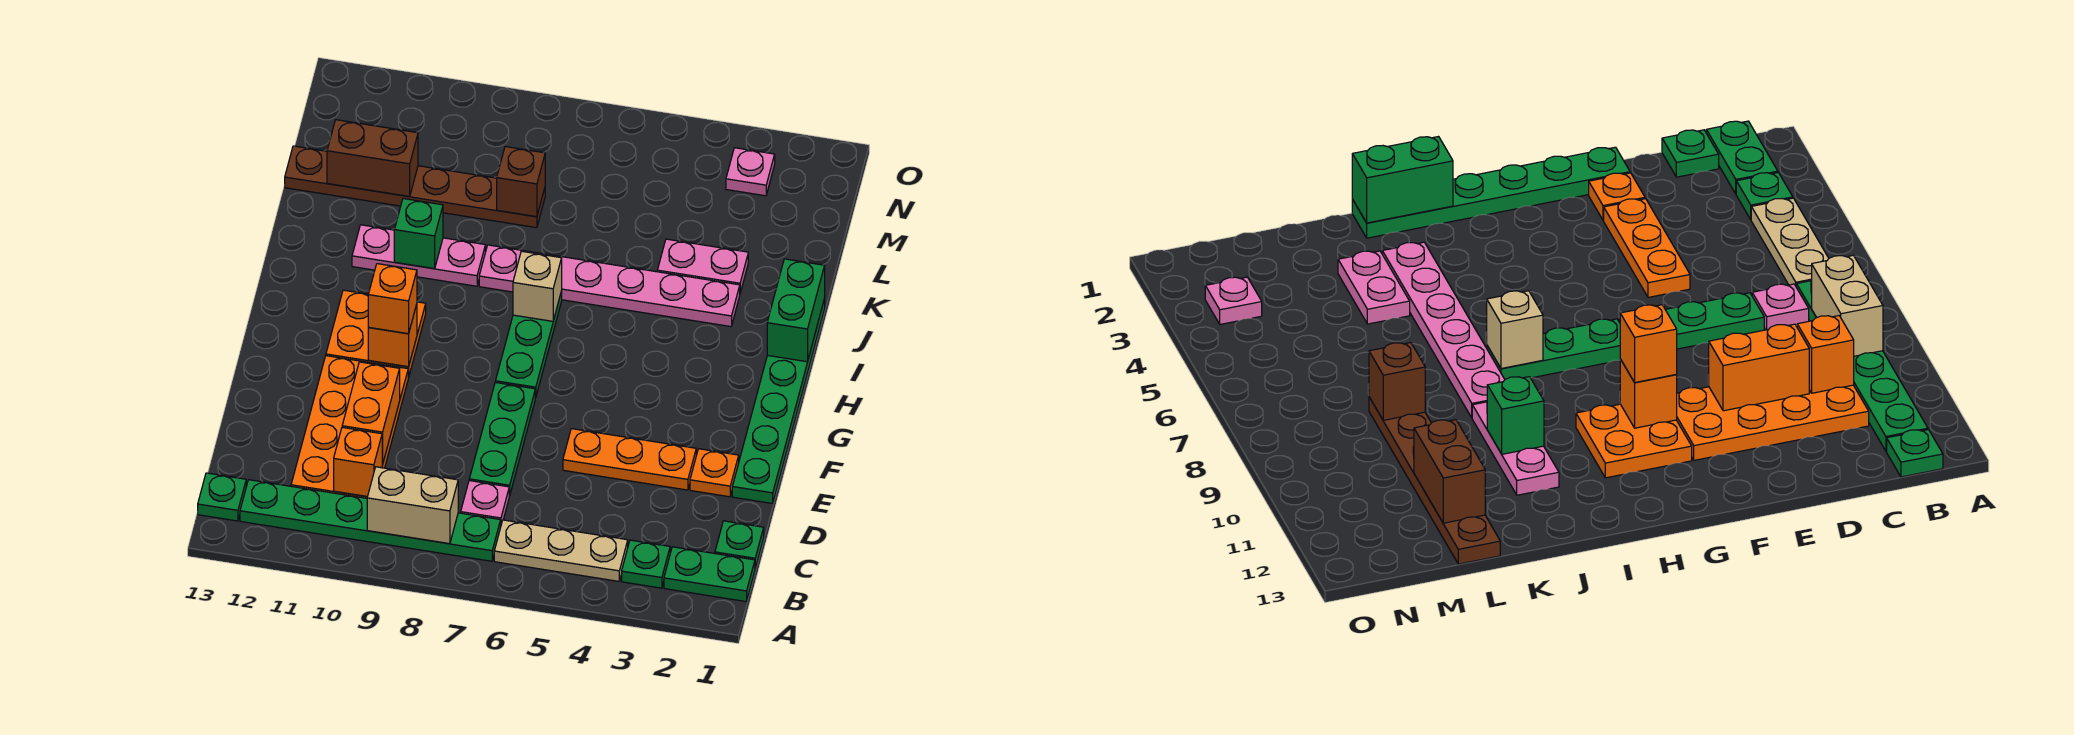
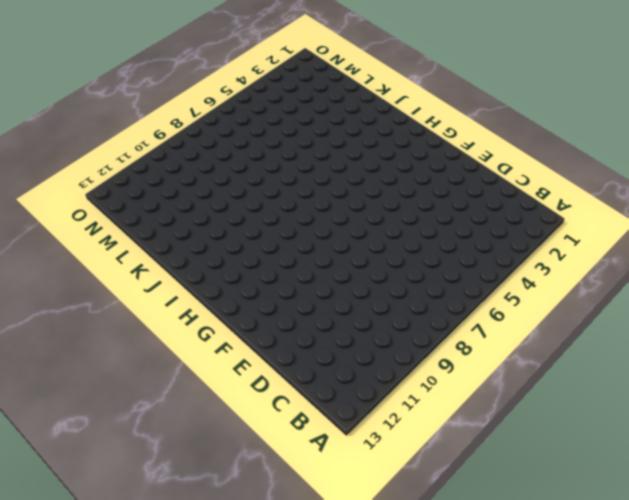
none -> green 1x2 plate [664,547,755,602]
none -> green 1x1 plate [622,540,670,588]
none -> tan 1x3 plate [494,520,628,581]

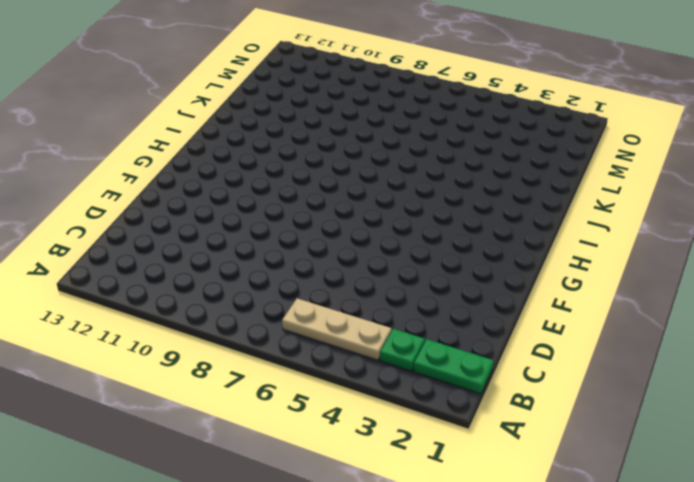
none -> green 1x6 plate [240,480,501,561]
none -> green 1x1 plate [198,473,246,521]
none -> green 1x1 plate [715,521,764,568]

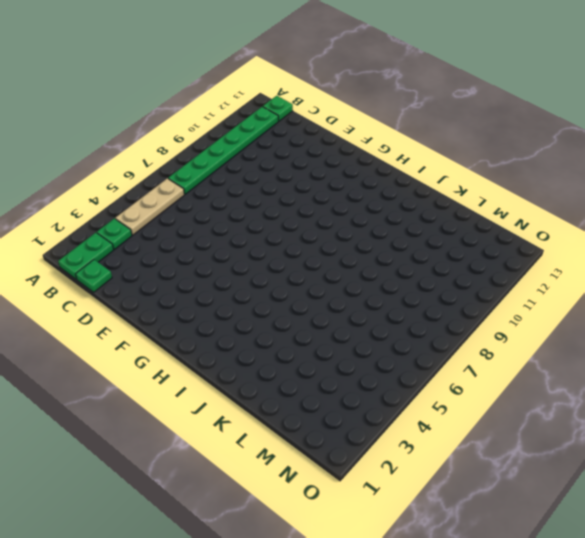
none -> pink 1x1 plate [461,481,509,524]
none -> orange 2x4 plate [291,356,408,498]
none -> green 1x3 plate [469,382,535,496]

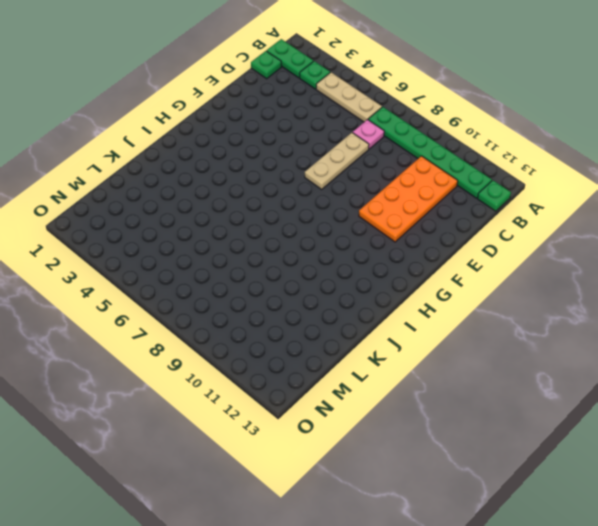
tan 1x3 plate [305,133,369,189] -> green 1x3 plate [469,382,535,496]
none -> green 1x6 plate [732,299,825,503]
none -> orange 1x1 plate [690,449,739,497]
none -> orange 1x3 plate [563,429,696,490]

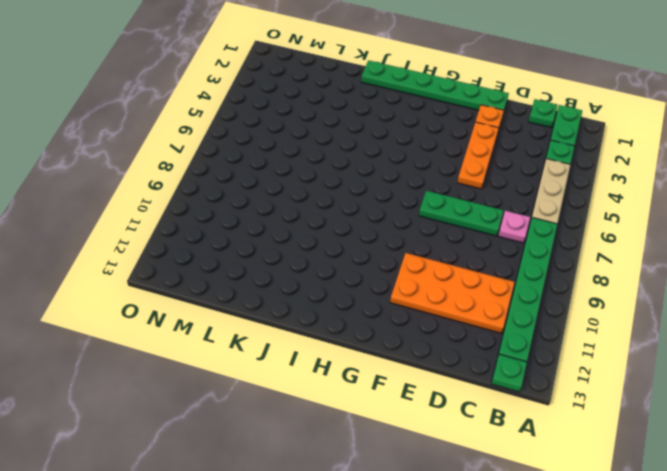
none -> green 1x3 plate [496,291,562,398]
none -> orange 2x2 plate [326,290,426,377]
none -> pink 1x6 plate [479,245,740,327]

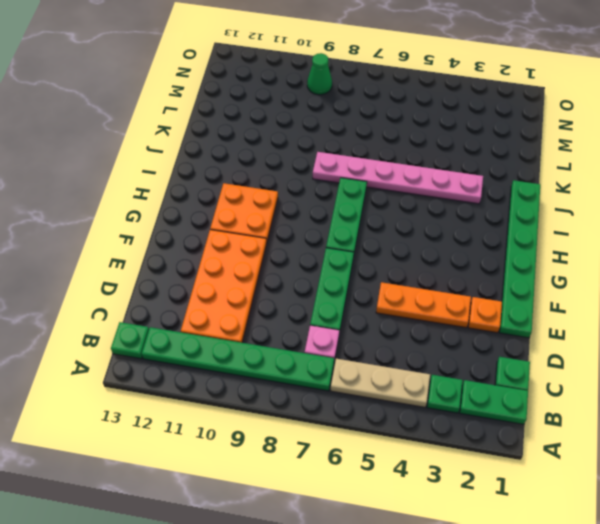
green 1x1 cone [307,53,332,95] -> none
none -> pink 1x3 plate [352,225,485,286]
none -> pink 1x2 plate [657,239,748,293]
none -> brown 1x6 plate [285,146,545,228]

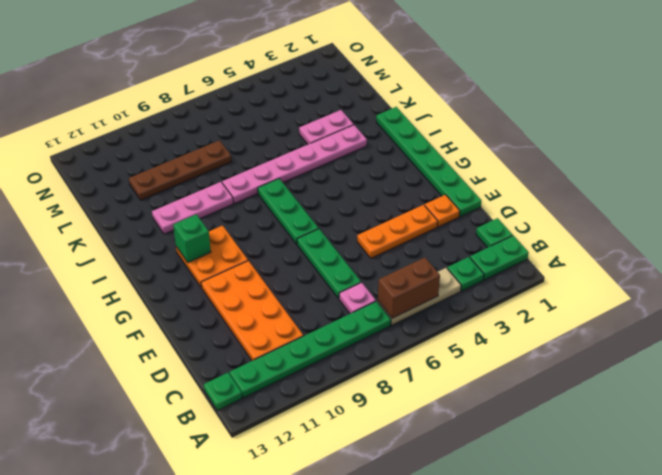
brown 1x2 brick [378,258,440,318] -> brown 1x2 brick moved to [327,120,418,196]
green 1x1 brick [173,214,211,262] -> green 1x1 brick moved to [394,199,443,269]
brown 1x4 plate [129,140,231,200] -> brown 1x6 plate [285,146,545,228]
none -> pink 1x1 plate [726,148,775,196]
none -> tan 1x2 brick [367,467,458,544]
none -> orange 1x1 brick [334,427,382,496]

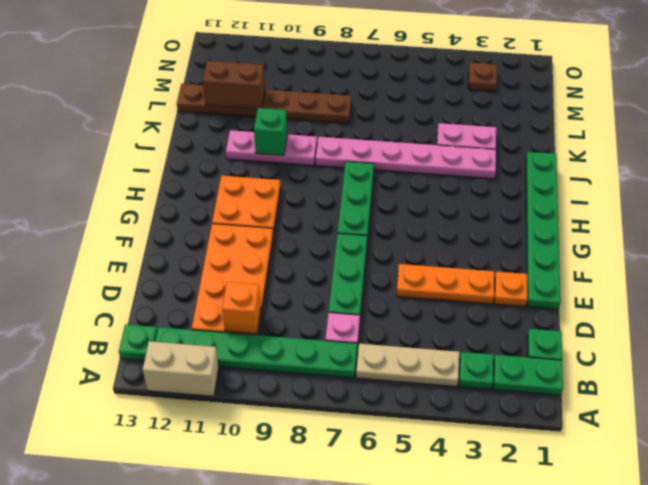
tan 1x2 brick [143,341,219,396] -> tan 1x2 brick moved to [367,467,458,544]
brown 1x1 plate [468,63,497,91] -> pink 1x1 plate [726,148,775,196]
none -> orange 1x2 brick [342,362,400,465]
none -> orange 1x1 brick [368,304,417,367]
none -> green 1x2 brick [767,259,825,362]

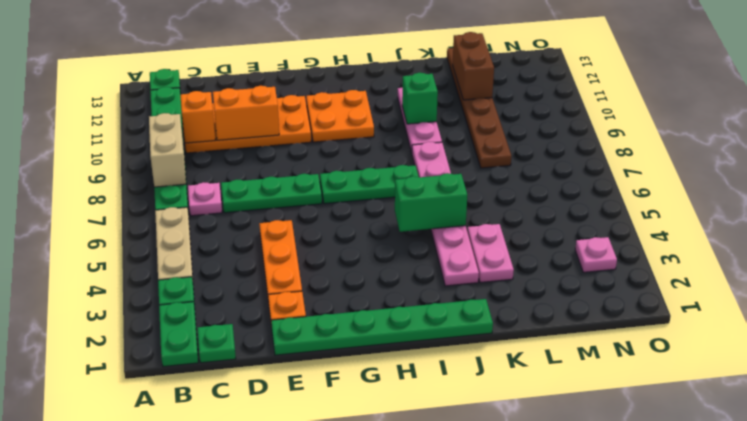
green 1x2 brick [395,173,467,232] -> green 1x2 brick moved to [767,259,825,362]
none -> orange 1x1 brick [368,304,417,367]
none -> tan 1x1 brick [513,251,562,321]
none -> brown 1x1 brick [497,147,545,217]

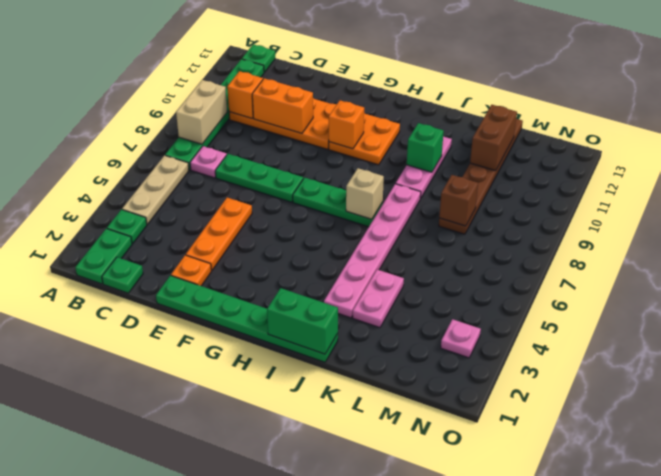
none -> orange 1x1 brick [368,264,417,334]

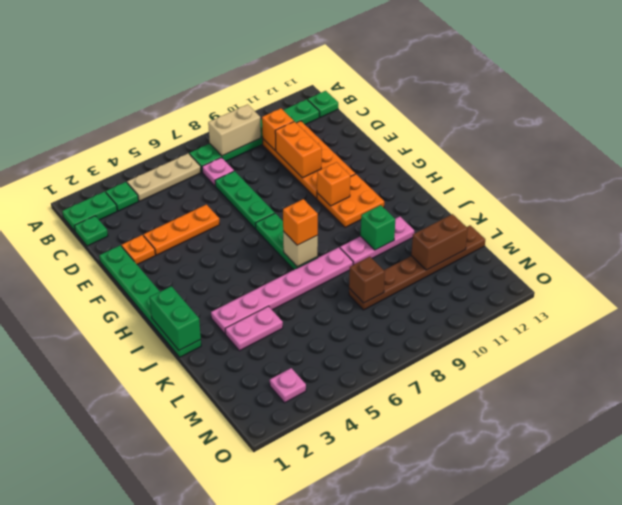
orange 1x1 brick [283,199,318,245] -> orange 1x1 brick moved to [368,264,417,334]

